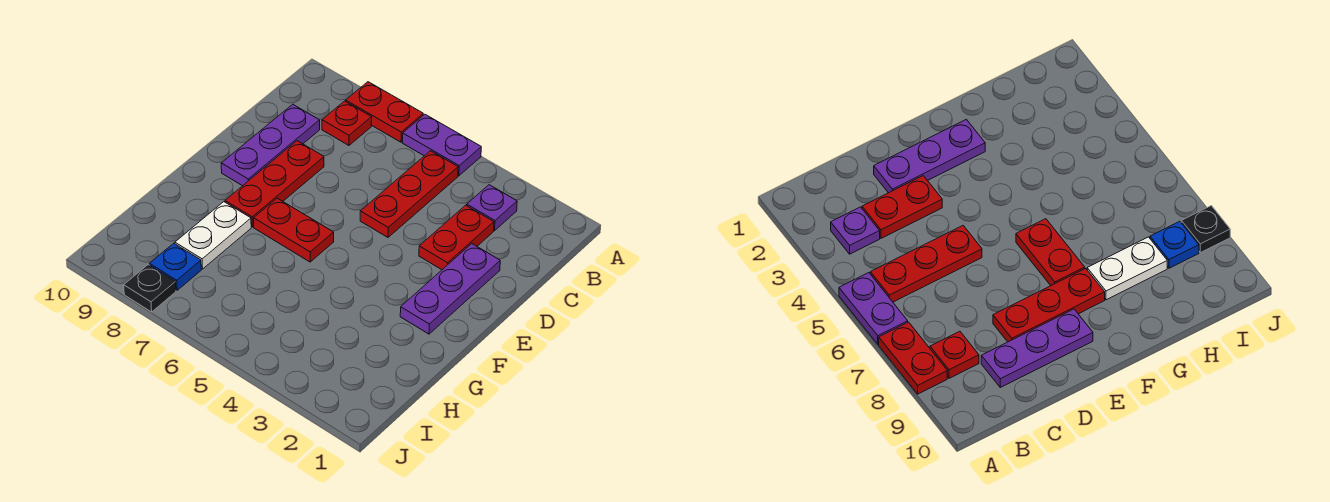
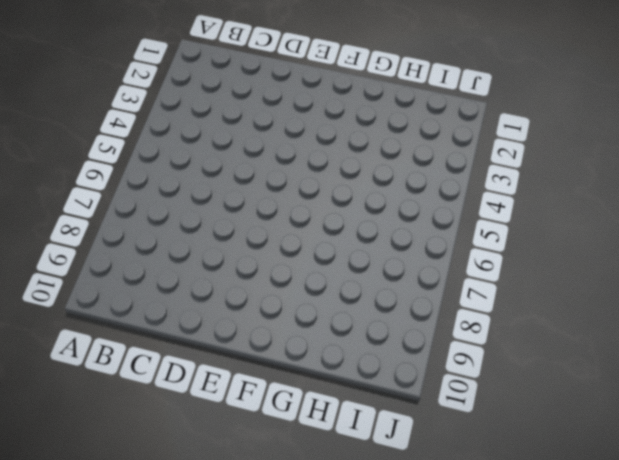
none -> purple 1x2 plate [402,114,481,176]
none -> red 1x2 plate [346,82,423,142]
none -> purple 1x1 plate [467,185,517,231]

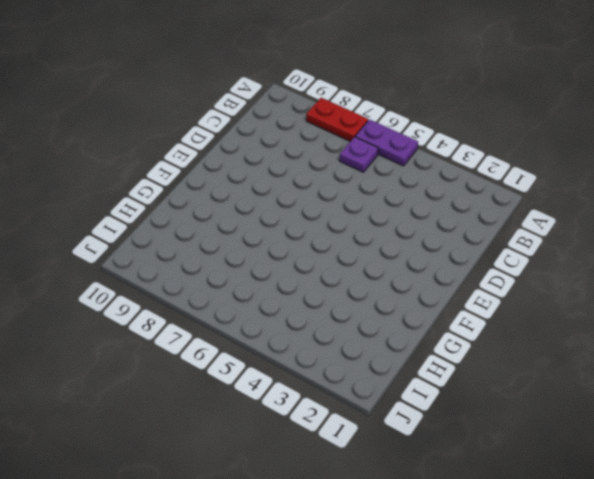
purple 1x1 plate [340,137,378,172] -> purple 1x1 plate moved to [467,185,517,231]
none -> red 1x3 plate [360,151,458,237]
none -> red 1x1 plate [322,101,372,145]
none -> red 1x2 plate [419,205,494,270]

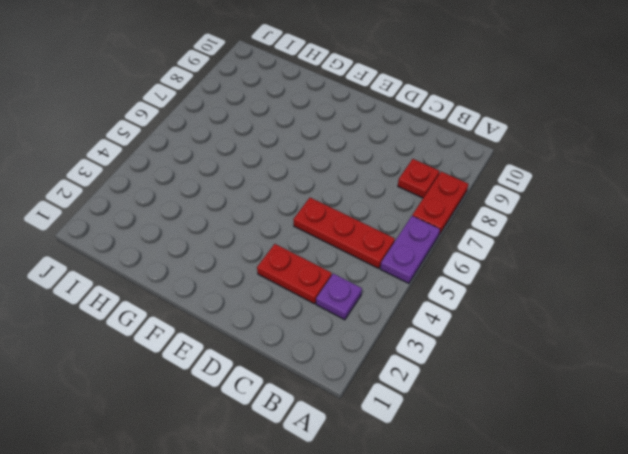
none -> purple 1x3 plate [221,104,320,186]
none -> purple 1x3 plate [400,244,500,334]
none -> red 1x3 plate [225,141,324,227]

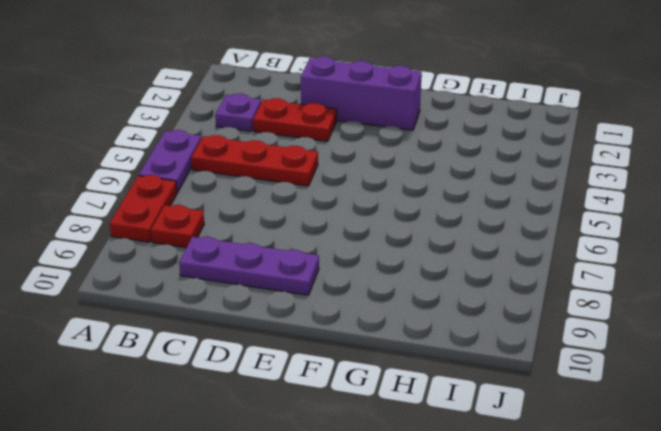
purple 1x3 brick [301,56,422,130] -> purple 1x3 plate [400,244,500,334]
none -> red 1x3 plate [225,141,324,227]
none -> red 1x2 plate [254,198,334,262]
none -> white 1x2 plate [175,202,251,269]

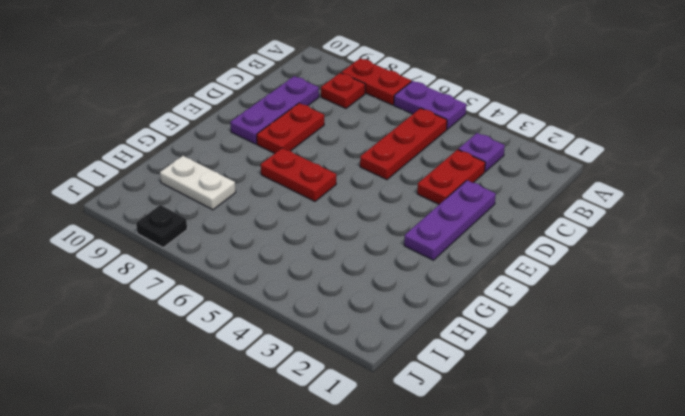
red 1x2 plate [257,103,324,153] -> red 1x3 plate [225,141,324,227]
white 1x2 plate [160,156,236,210] -> white 1x2 plate turned to [175,202,251,269]
none -> blue 1x1 plate [150,243,201,290]

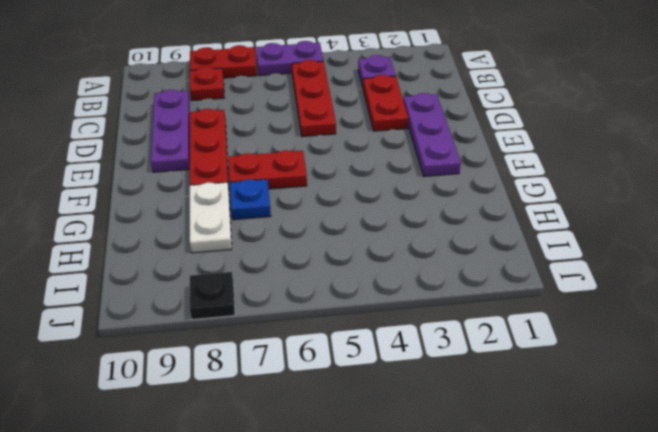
blue 1x1 plate [230,179,271,220] -> blue 1x1 plate moved to [150,243,201,290]

